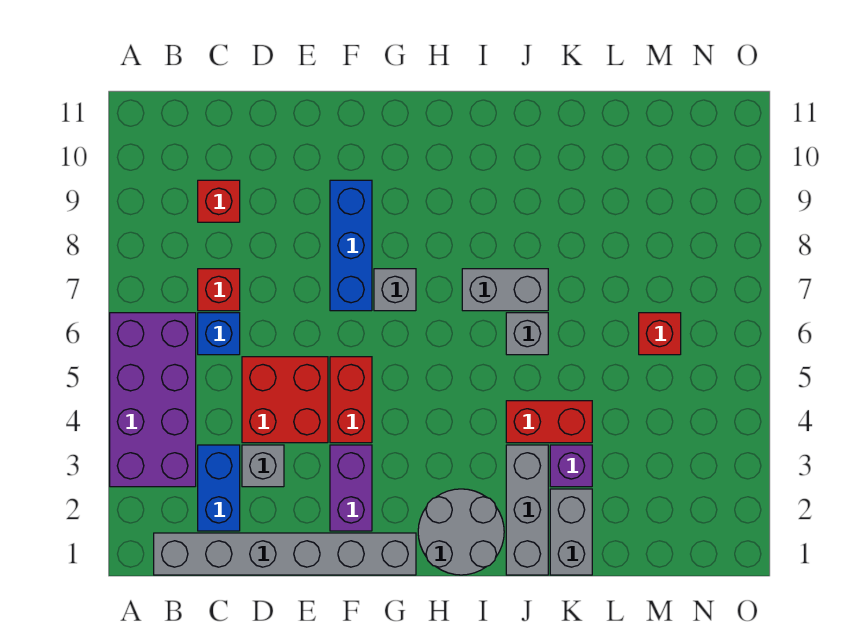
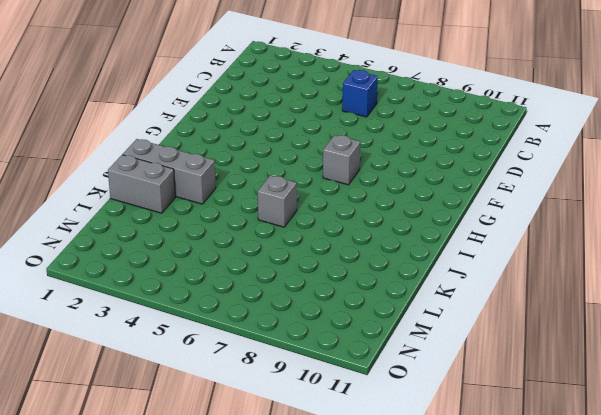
none -> purple 2x4 brick [110,313,196,487]
none -> grey 1x6 brick [154,533,416,575]
none -> blue 1x2 brick [198,445,240,531]

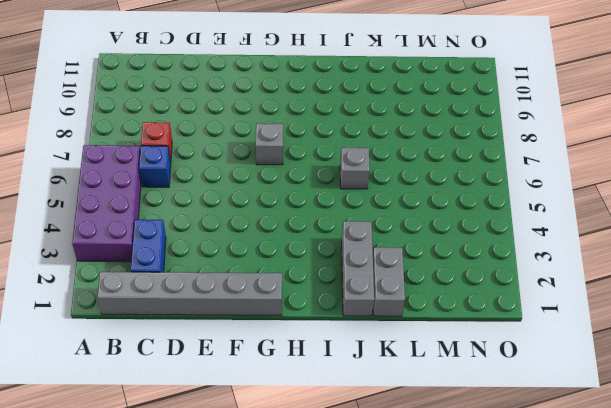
none -> red 1x1 brick [198,180,240,222]
none -> grey 1x1 brick [242,445,284,487]
none -> red 2x2 brick [242,357,328,443]

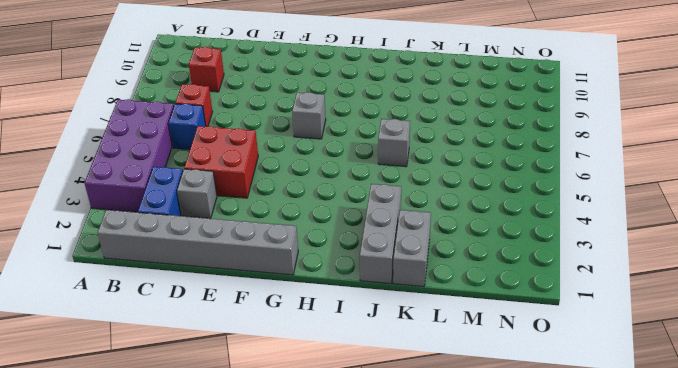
none -> purple 1x2 brick [330,445,372,531]
none -> red 1x2 brick [330,357,372,443]
none -> blue 1x3 brick [330,180,372,311]

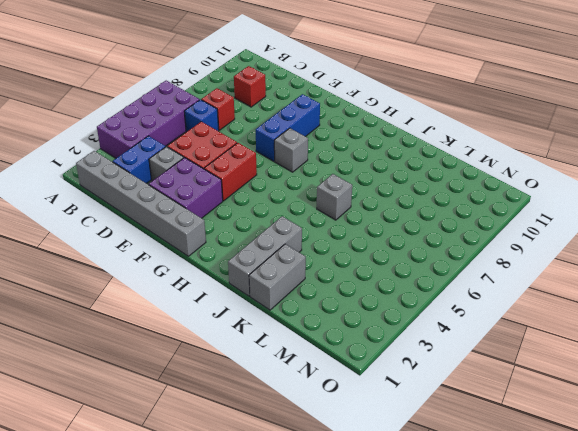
purple 2x2 brick [149,158,223,218] -> purple 1x2 brick [330,445,372,531]
none -> grey 2x2 round brick [418,489,504,575]
none -> grey 1x2 brick [462,269,548,311]
none -> red 1x2 brick [506,401,592,443]

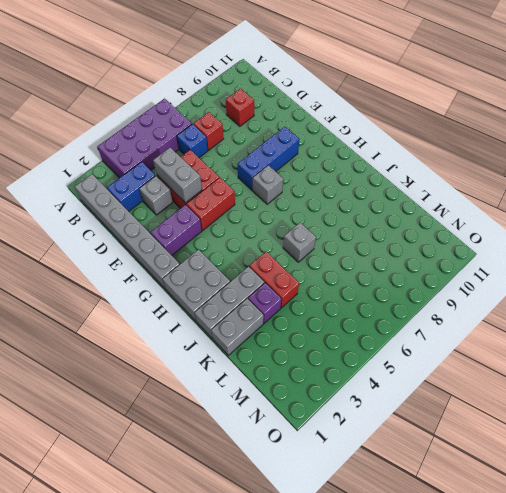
grey 1x2 brick [153,147,202,203] -> grey 1x2 brick moved to [462,269,548,311]
grey 2x2 brick [163,249,230,321] -> grey 2x2 round brick [418,489,504,575]
none -> red 1x1 brick [639,313,681,355]

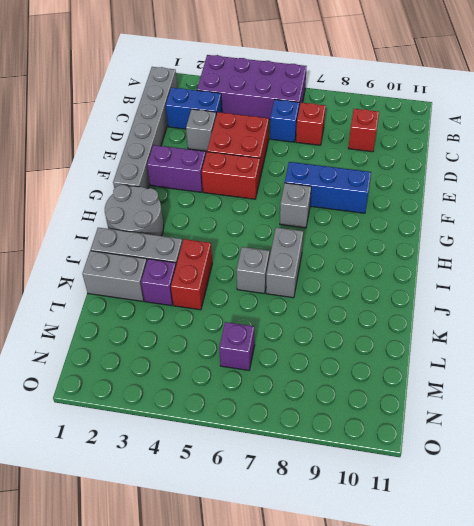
purple 1x1 brick [219,322,255,370] -> red 1x1 brick [639,313,681,355]

